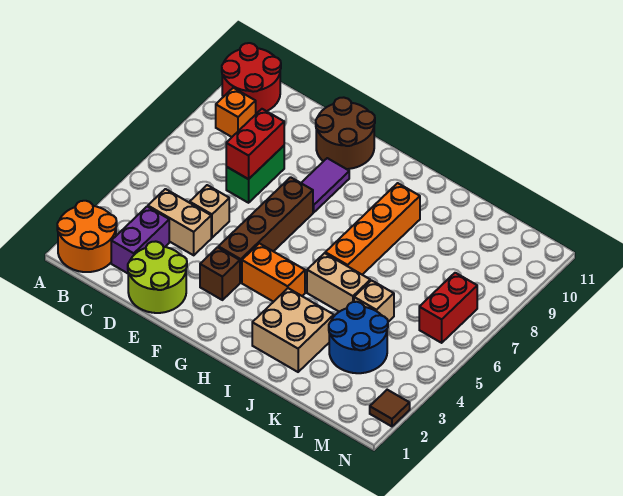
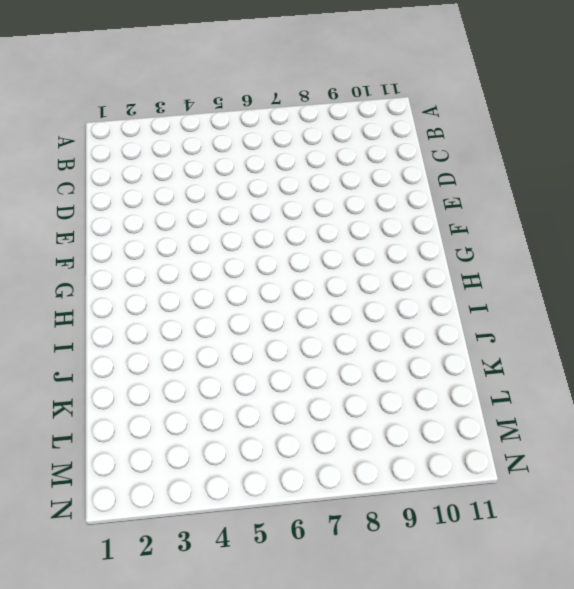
none -> orange 2x2 round brick [57,201,117,272]
none -> red 2x2 round brick [222,43,281,114]
none -> orange 1x1 brick [216,88,256,137]

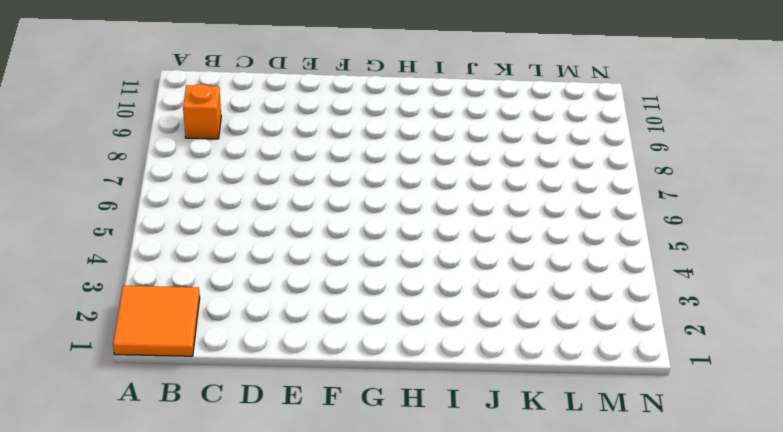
orange 2x2 tile [113,286,200,356] -> orange 2x2 round brick [57,201,117,272]
none -> red 2x2 round brick [222,43,281,114]
none -> purple 1x2 brick [111,207,169,273]
none -> tan 1x2 brick [148,189,211,255]

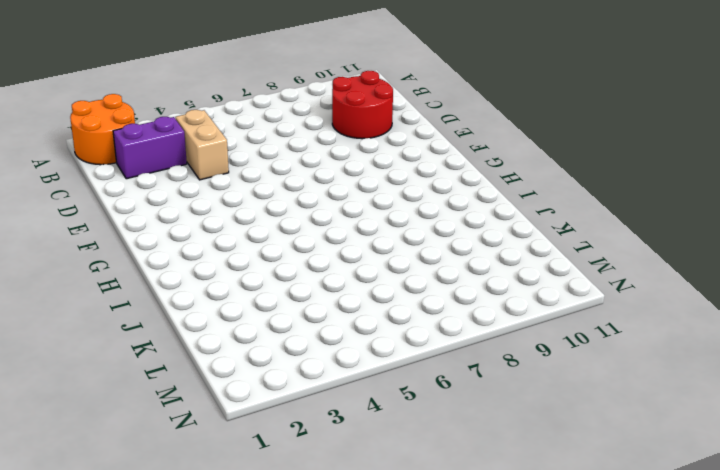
red 2x2 round brick [332,71,393,139] -> red 2x2 round brick moved to [222,43,281,114]
none -> orange 1x1 brick [216,88,256,137]
none -> lime 2x2 round brick [128,241,187,313]
none -> tan 1x1 brick [190,185,229,238]

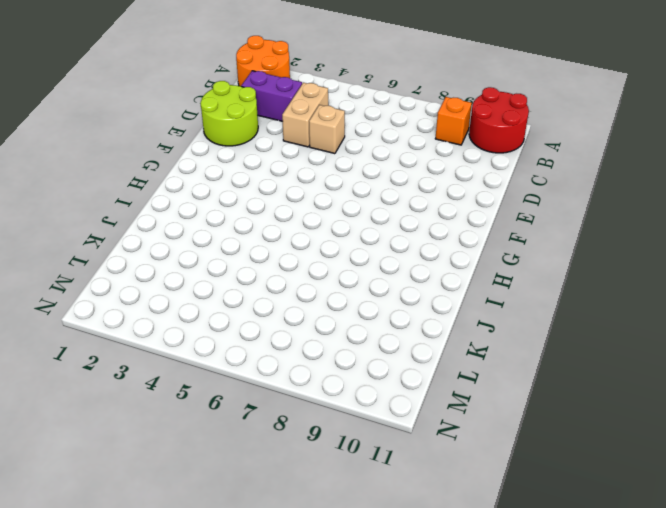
none -> green 1x2 brick [226,146,284,203]
none -> brown 2x2 round brick [316,97,375,169]
none -> brown 1x1 brick [200,247,240,300]

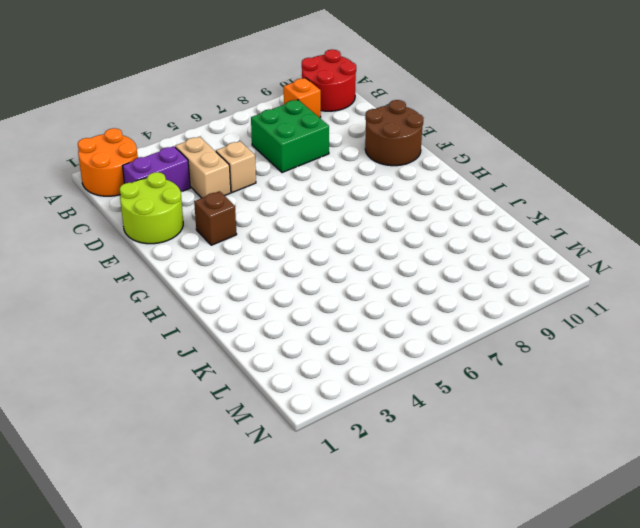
green 2x2 brick [251,100,329,173] -> green 1x2 brick [226,146,284,203]
none -> brown 1x4 brick [218,177,313,282]
none -> purple 1x2 tile [302,158,349,212]
none -> orange 1x2 brick [242,243,305,302]

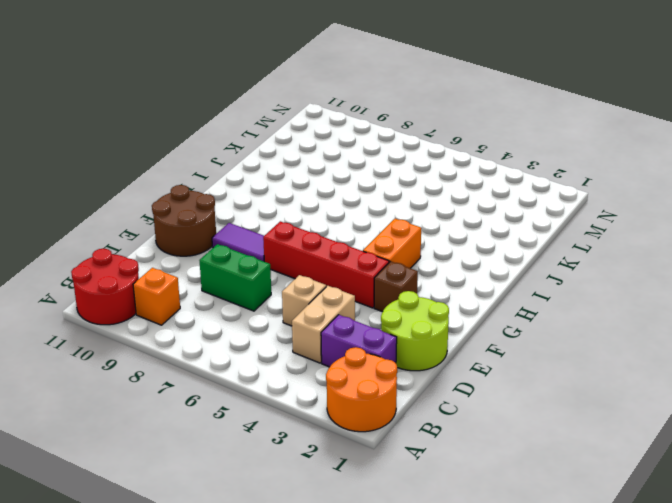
red 1x4 brick [263,221,389,308] -> brown 1x4 brick [218,177,313,282]
none -> tan 2x2 brick [252,288,334,372]
none -> tan 1x2 brick [307,253,370,312]
none -> orange 1x4 brick [325,183,420,275]

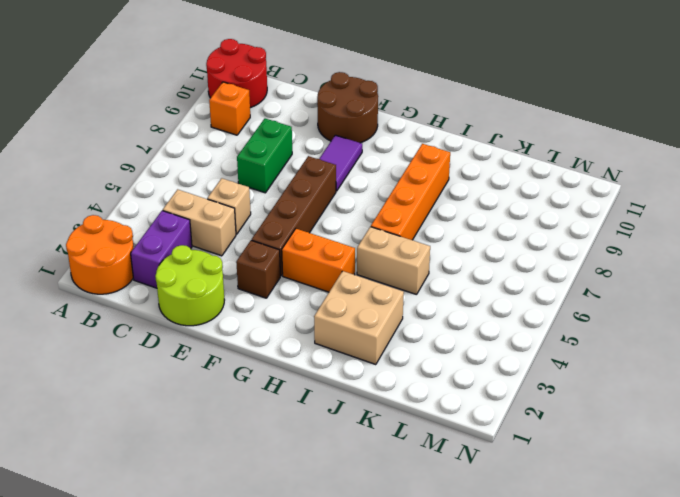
none -> blue 2x2 round brick [329,302,388,373]
none -> tan 1x1 brick [354,280,394,322]
none -> red 1x2 brick [419,273,477,343]

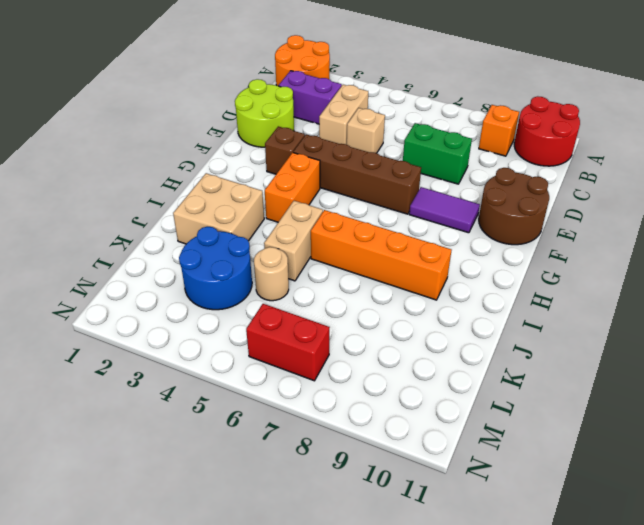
tan 1x1 round brick [254,247,289,301] -> tan 1x1 brick [354,280,394,322]
none -> brown 1x1 tile [370,390,410,426]
none -> red 1x2 brick [226,109,284,179]

